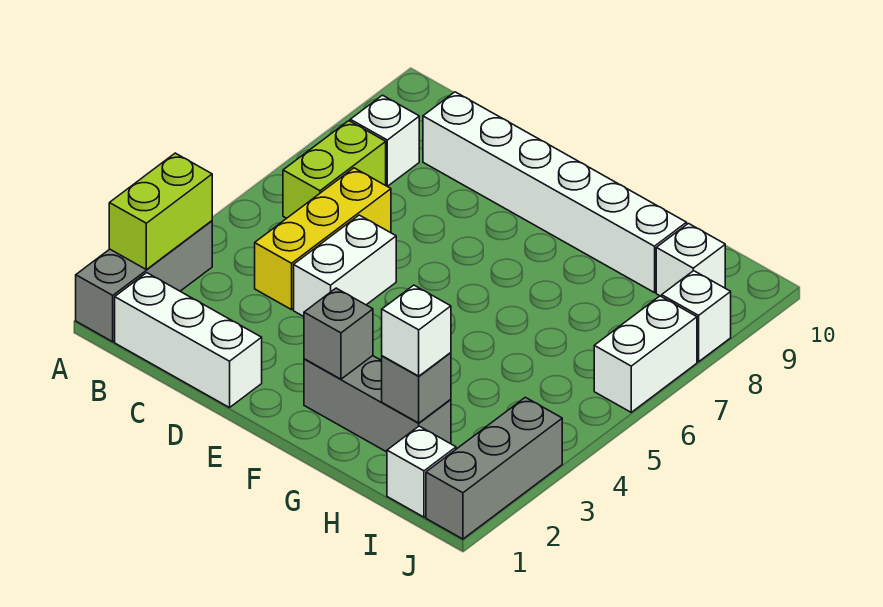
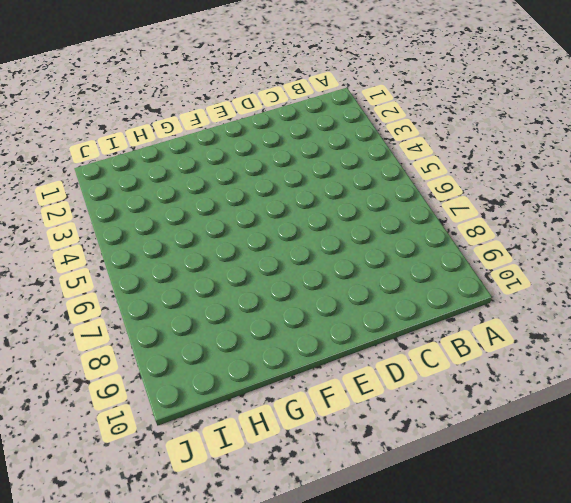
none -> grey 1x3 brick [76,221,212,342]
none -> white 1x3 brick [115,273,262,408]
none -> lime 1x2 brick [283,121,386,218]

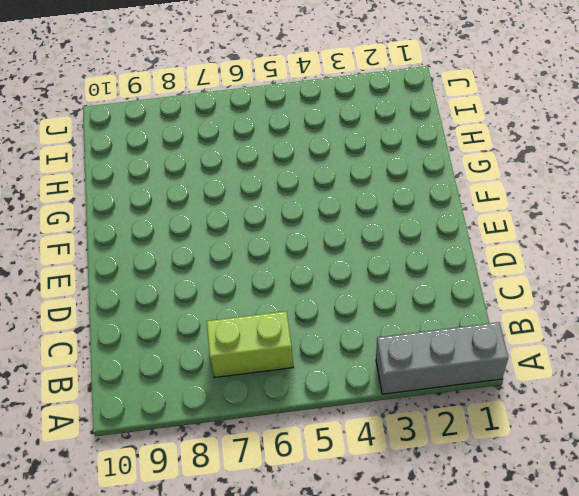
none -> white 1x3 brick [115,273,262,408]
none -> white 1x1 brick [350,95,419,186]
none -> yellow 1x3 brick [255,168,391,310]

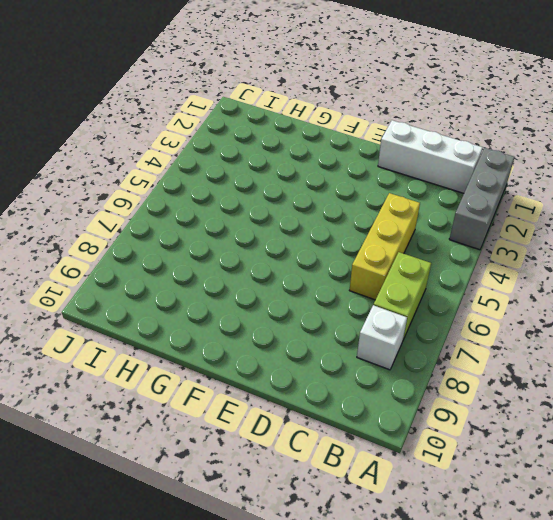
none -> white 1x6 brick [423,92,687,293]
none -> white 1x2 brick [294,215,396,317]
none -> grey 1x3 brick [304,356,451,452]

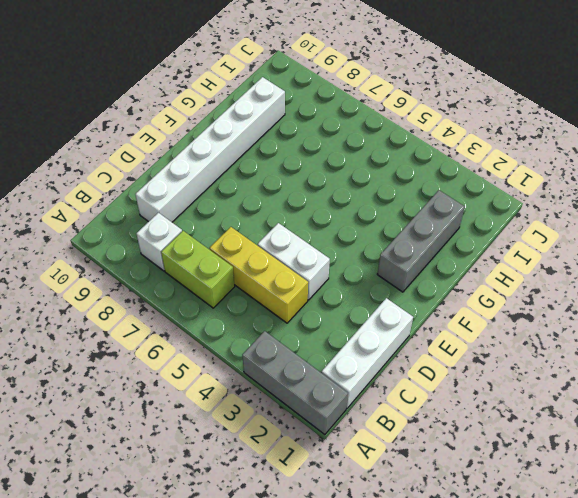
none -> white 1x1 brick [387,426,456,517]
none -> white 1x1 brick [656,224,725,297]
none -> grey 1x3 brick [426,397,562,539]

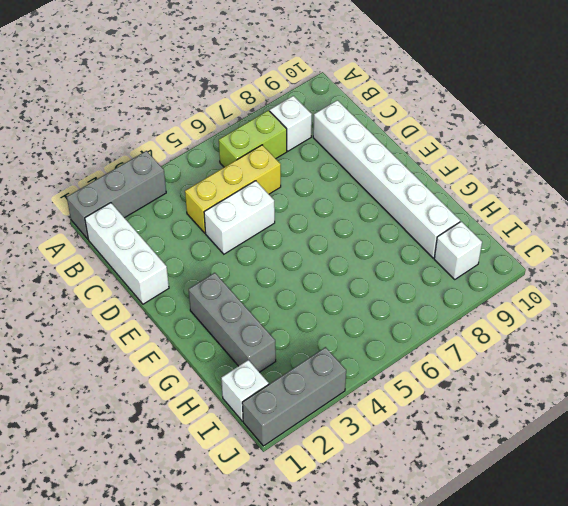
none -> white 1x2 brick [594,296,697,412]
none -> white 1x1 brick [662,271,731,362]
none -> lime 1x2 brick [109,153,212,270]

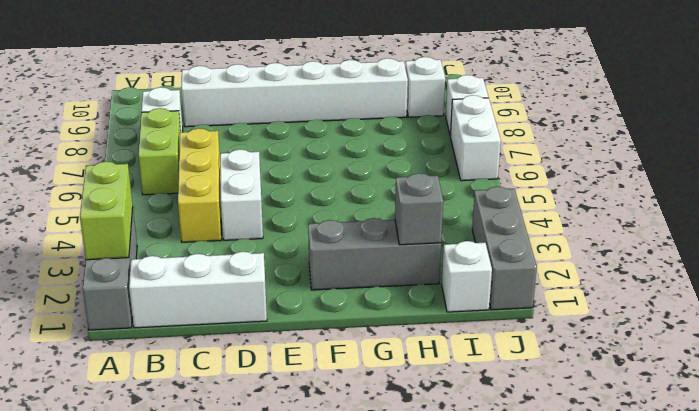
none -> grey 1x1 brick [304,288,373,379]
none -> white 1x1 brick [382,285,451,376]

